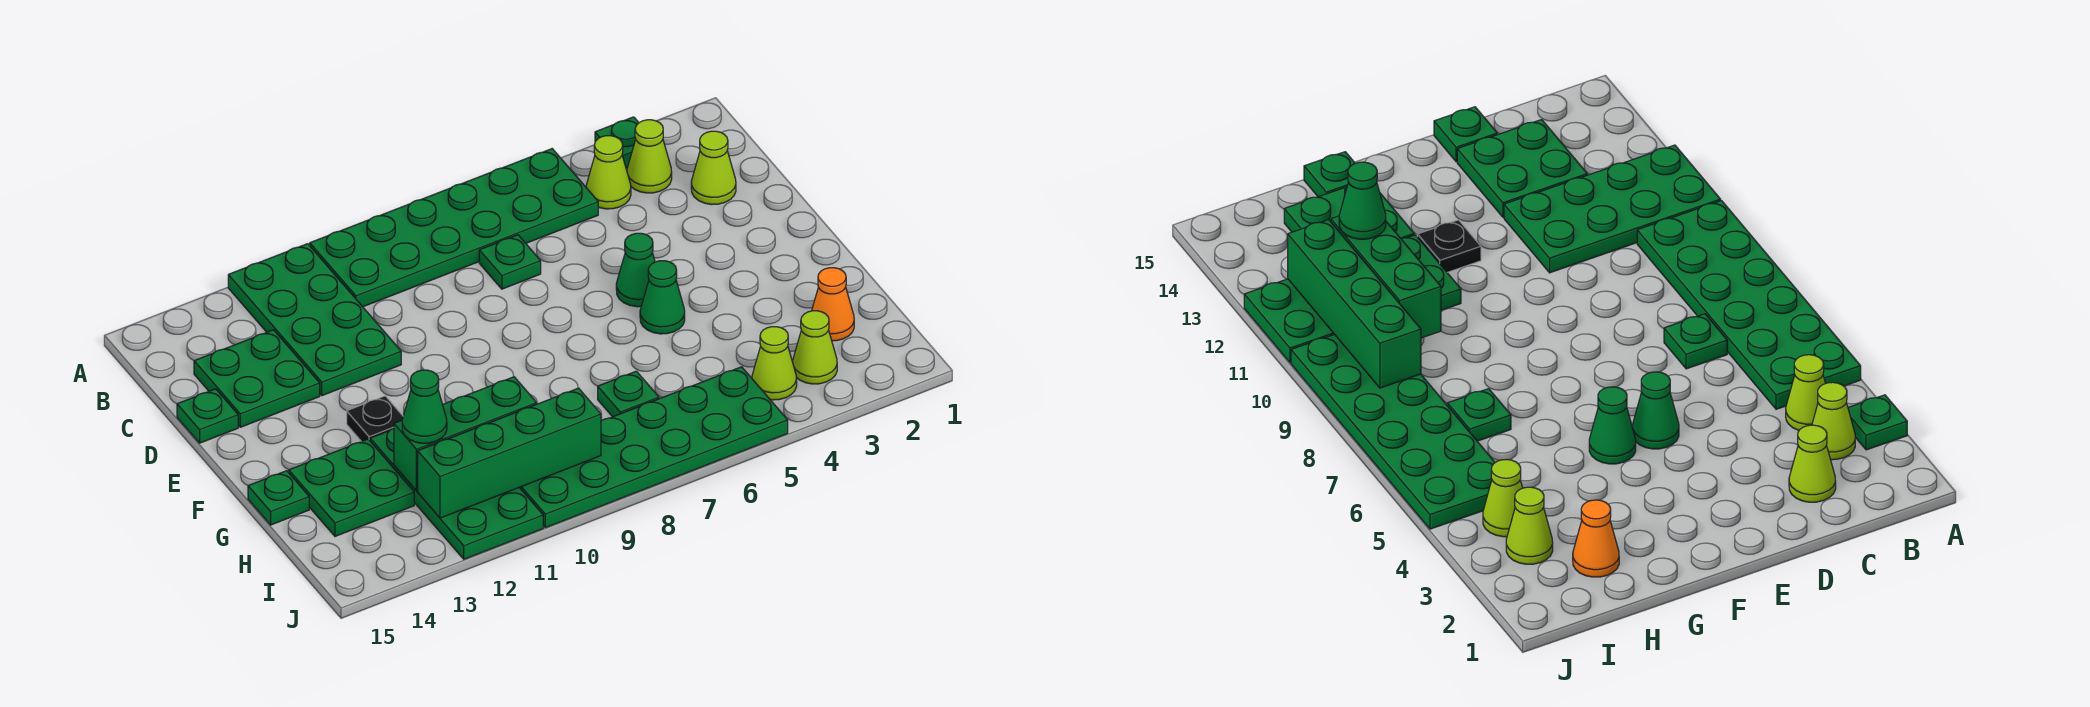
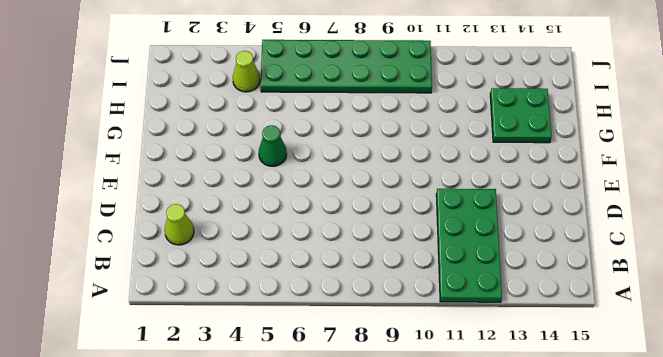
none -> green 1x1 plate [595,117,639,168]
none -> green 2x6 plate [310,149,598,307]
none -> lime 1x1 cone [627,120,672,193]

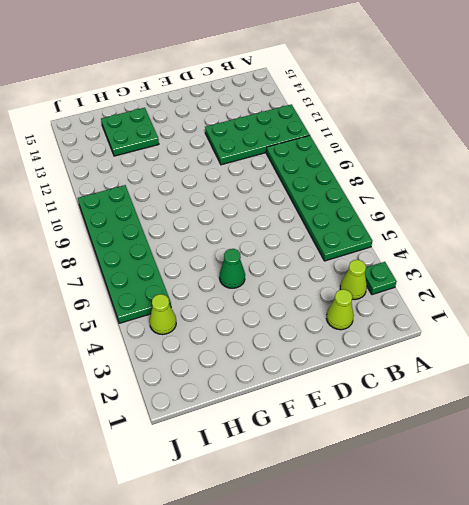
none -> lime 1x1 cone [586,136,631,209]
none -> green 1x1 plate [479,235,541,289]
none -> green 2x2 plate [194,330,320,427]

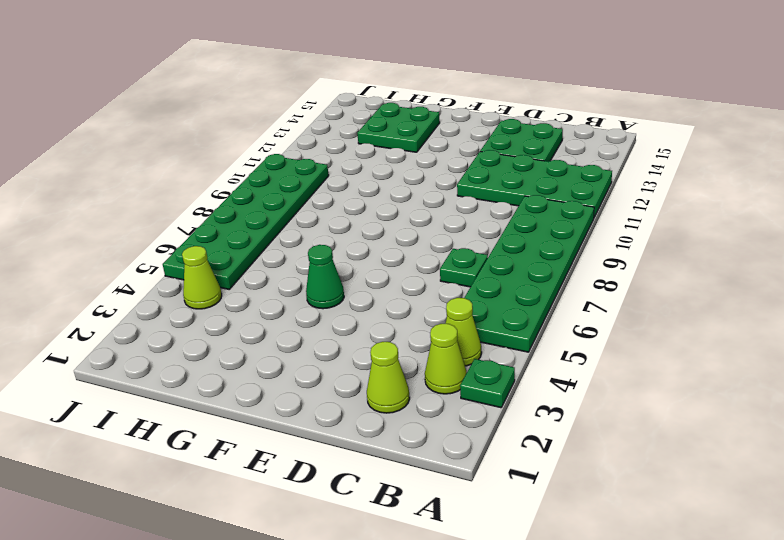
none -> green 1x1 plate [177,389,238,443]
none -> green 1x1 cone [616,233,655,307]
none -> black 1x1 plate [347,396,403,442]

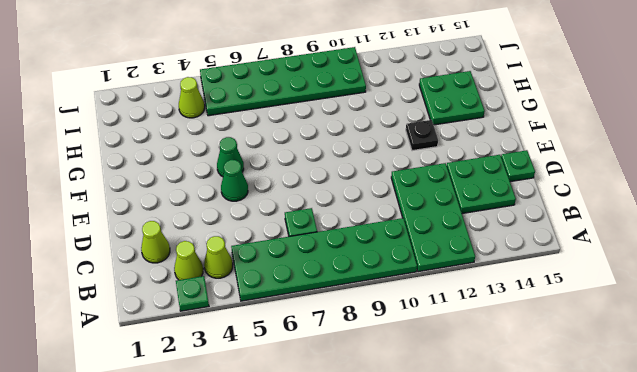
none -> green 2x4 plate [370,428,543,559]
none -> green 1x1 plate [248,471,309,525]
none -> orange 1x1 cone [812,268,854,341]

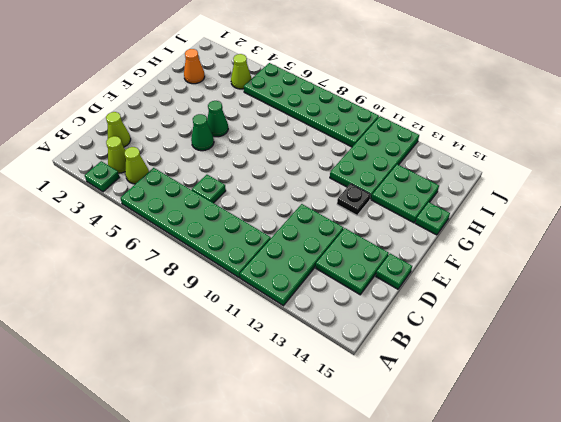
none -> green 1x1 plate [598,371,659,417]
none -> lime 1x1 cone [793,311,837,384]
none -> green 1x3 brick [394,377,537,491]

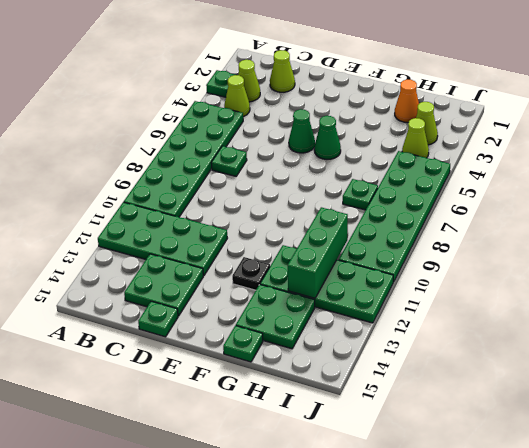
none -> green 1x4 brick [418,388,601,518]
none -> green 1x1 cone [402,370,447,443]

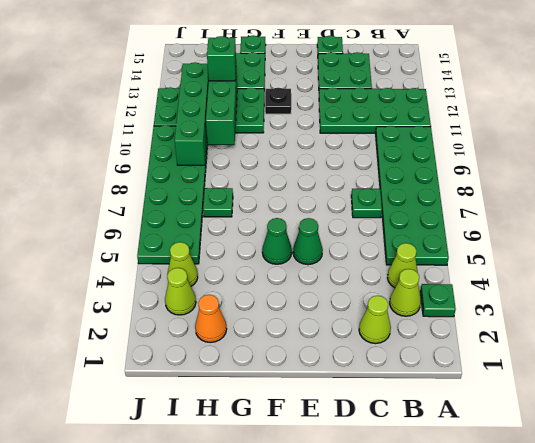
green 1x1 brick [207,36,236,81] -> green 1x1 cone [402,370,447,443]

